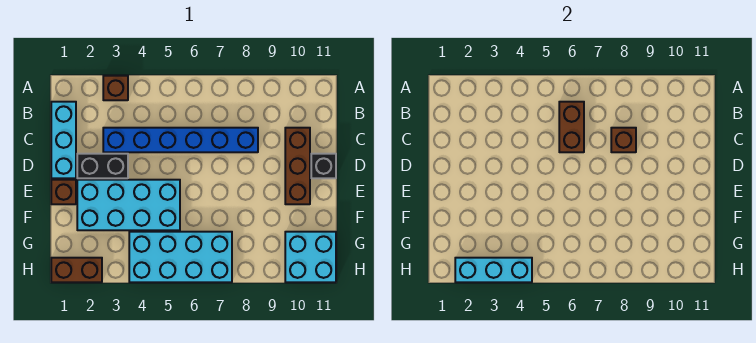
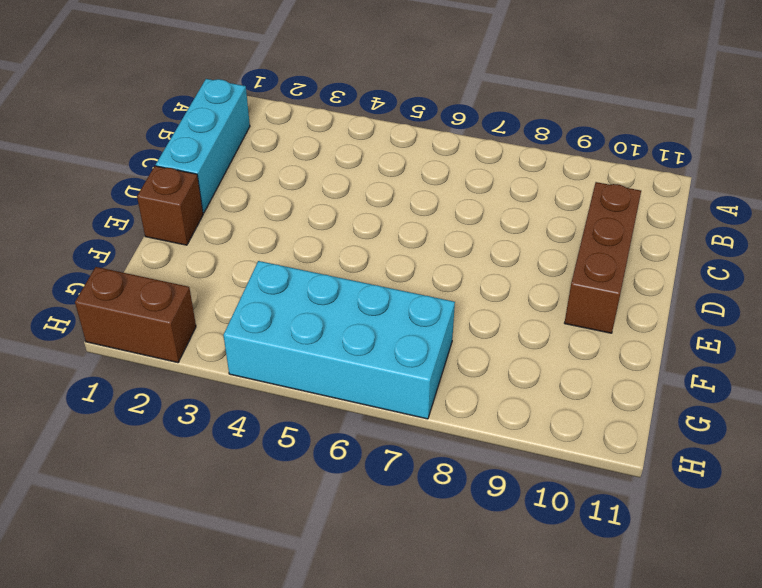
none -> brown 1x1 brick [103,76,128,100]
none -> blue 1x6 brick [103,128,258,152]
none -> black 1x2 brick [77,154,128,178]

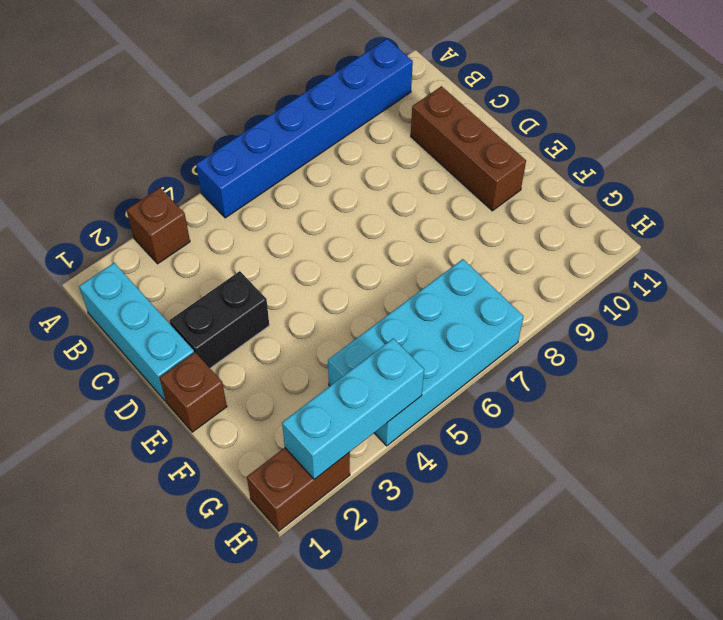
blue 1x6 brick [196,39,413,218] -> blue 1x6 brick moved to [103,128,258,152]
none -> black 1x1 brick [311,154,336,178]
none -> cyan 2x4 brick [77,180,180,230]
none -> cyan 2x2 brick [285,232,336,282]

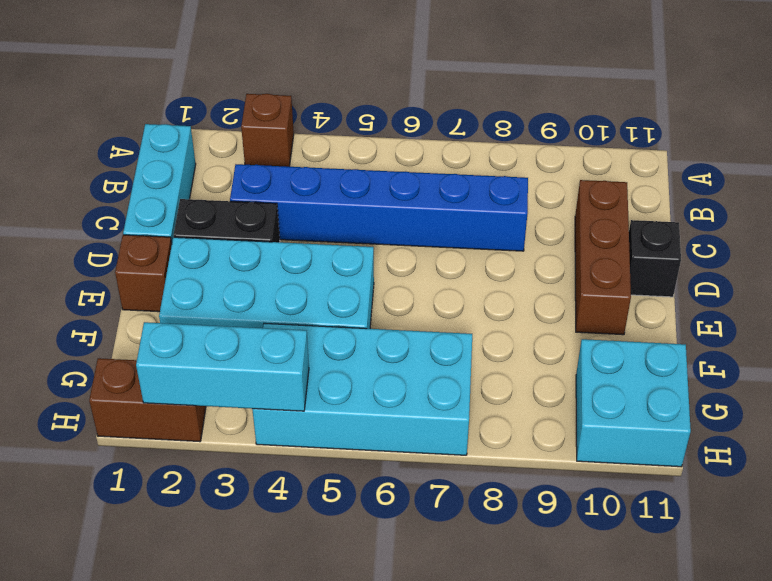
none -> brown 1x2 brick [559,102,584,152]
none -> brown 1x1 brick [611,128,636,152]

